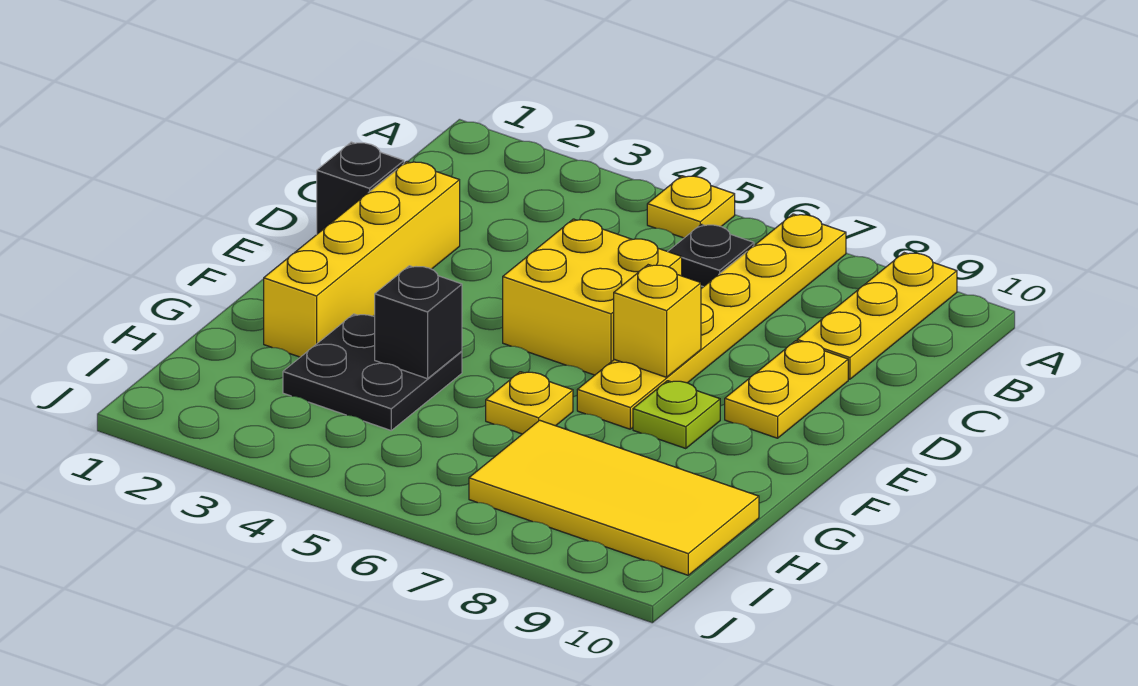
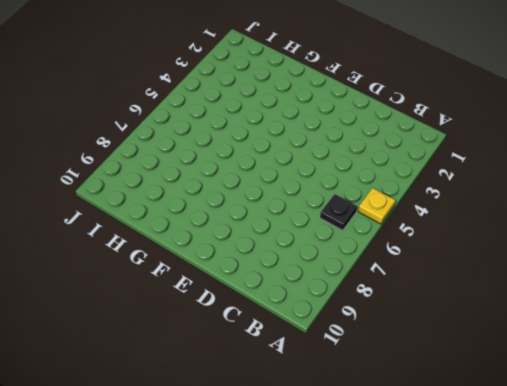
none -> yellow 1x6 plate [577,214,846,429]
none -> yellow 1x3 plate [797,253,957,379]
none -> black 1x1 brick [317,142,404,234]

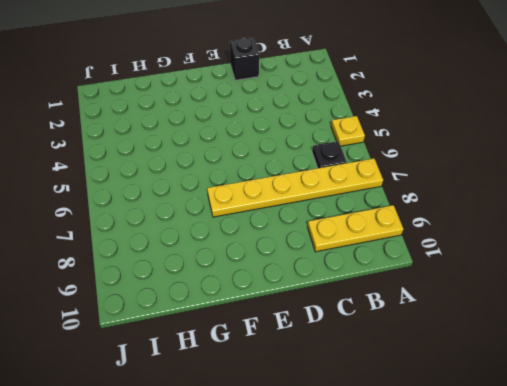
none -> yellow 1x4 brick [264,162,460,357]
none -> yellow 2x2 brick [503,219,682,375]
none -> yellow 1x2 plate [725,341,848,438]

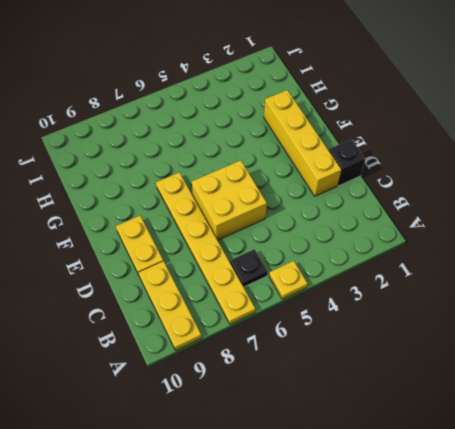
none -> lime 1x1 plate [633,381,720,449]
none -> black 2x2 plate [283,314,462,430]
none -> yellow 1x1 plate [486,372,573,434]

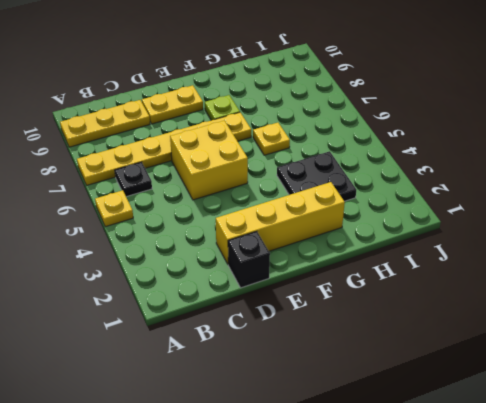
none -> yellow 2x4 tile [469,420,759,575]
none -> yellow 1x1 brick [614,265,701,377]
none -> black 1x1 brick [375,266,462,379]

